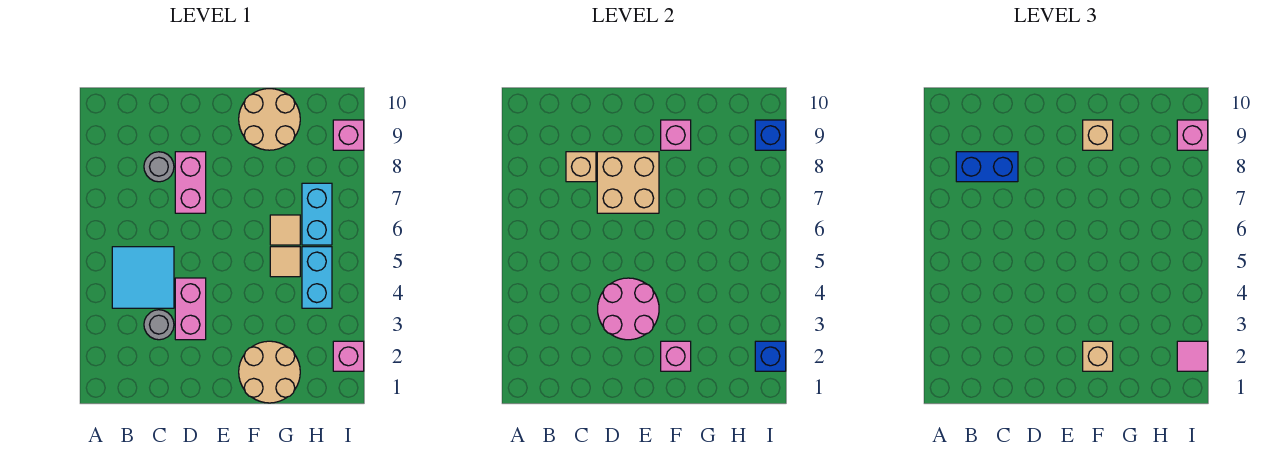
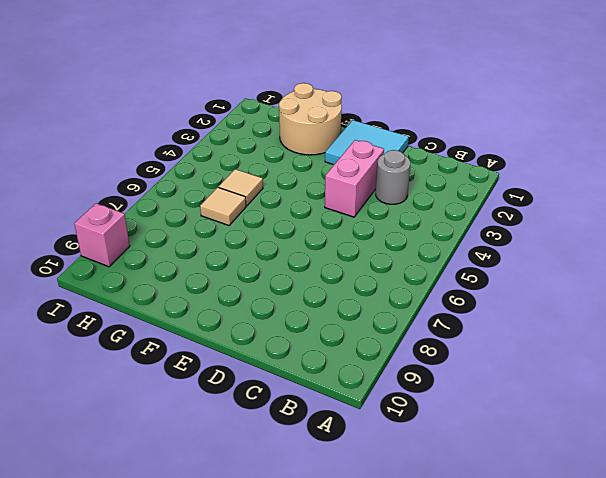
cyan 2x2 tile [325,120,409,165] -> cyan 2x2 tile moved to [112,247,174,308]
none -> grey 1x1 round brick [144,152,174,182]
none -> pink 1x2 brick [175,152,206,213]
none -> tan 2x2 round brick [239,89,300,150]

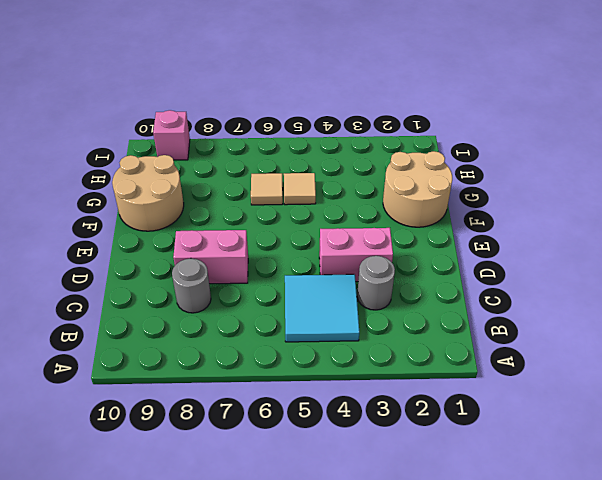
none -> cyan 1x2 brick [302,247,332,308]
none -> cyan 1x2 brick [302,183,332,245]
none -> pink 1x1 brick [333,341,364,371]

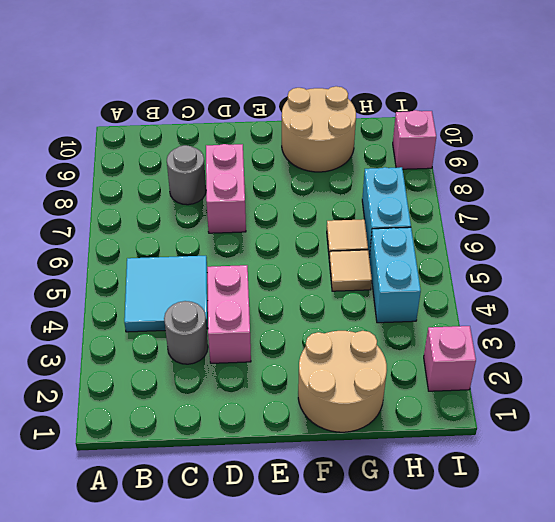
none -> tan 1x1 brick [566,152,596,182]
none -> pink 2x2 round brick [598,278,659,340]
none -> tan 2x2 brick [597,152,659,213]

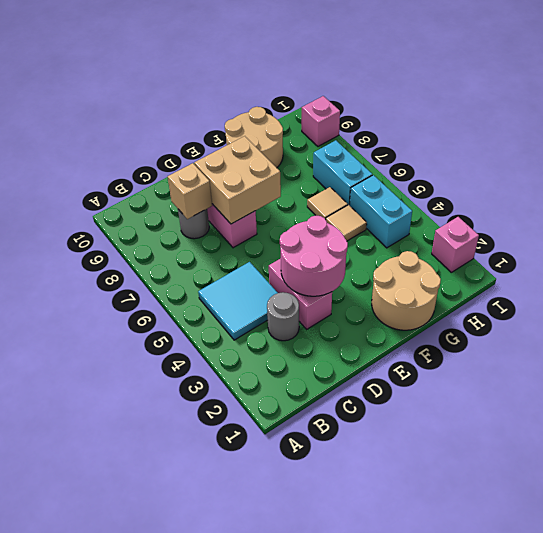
none -> pink 1x1 brick [661,341,691,371]
none -> pink 1x1 brick [661,120,691,150]
none -> blue 1x1 brick [755,341,786,371]

